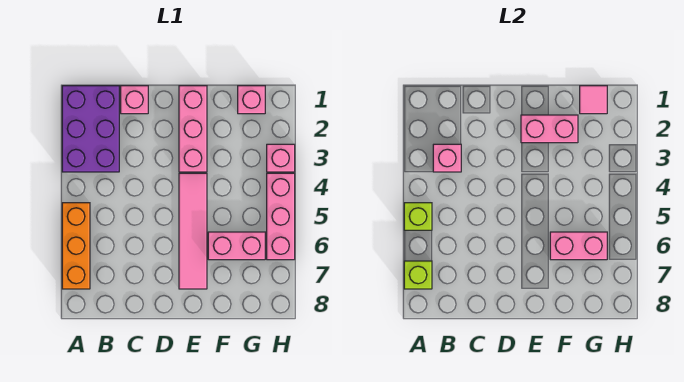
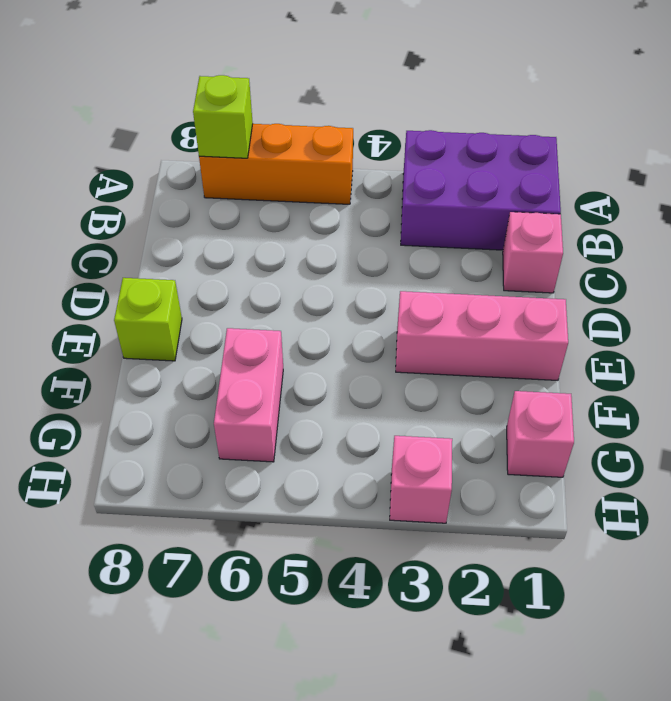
lime 1x1 brick [114,278,182,361] -> lime 1x1 brick moved to [404,203,432,230]
none -> pink 1x4 tile [179,173,207,289]
none -> pink 1x3 brick [267,173,295,260]
none -> pink 1x1 brick [433,144,461,172]

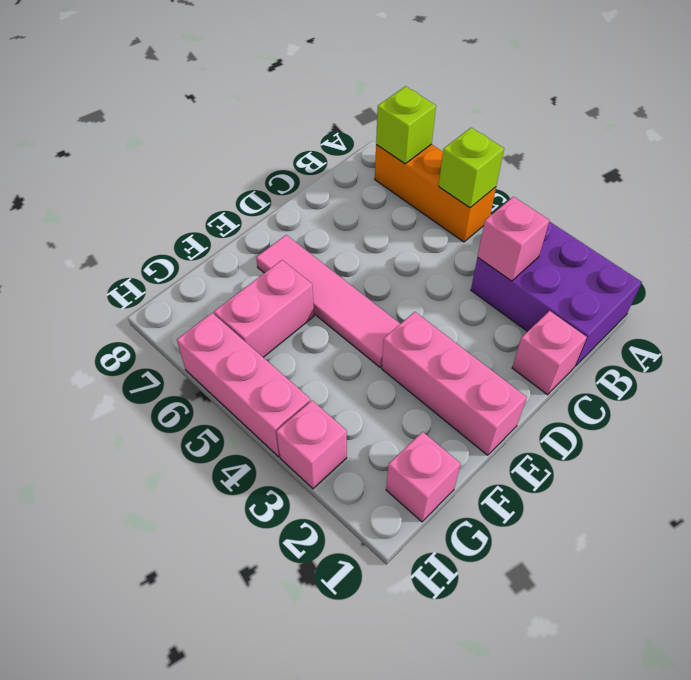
none -> pink 1x2 brick [521,115,578,143]
none -> pink 1x2 brick [550,232,607,260]
none -> pink 1x1 tile [580,86,607,114]

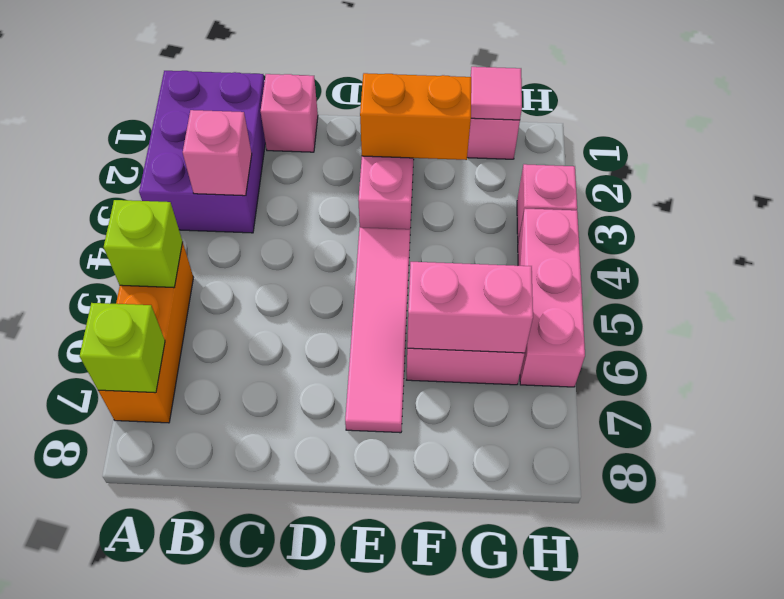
orange 1x2 brick [360,73,471,160] -> pink 1x2 brick [521,115,578,143]

